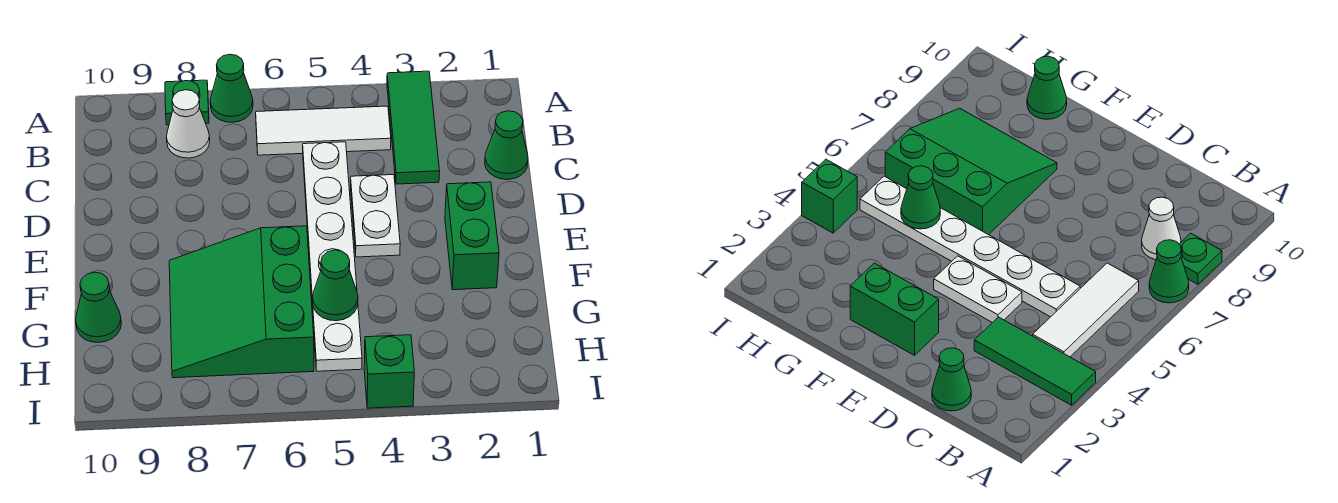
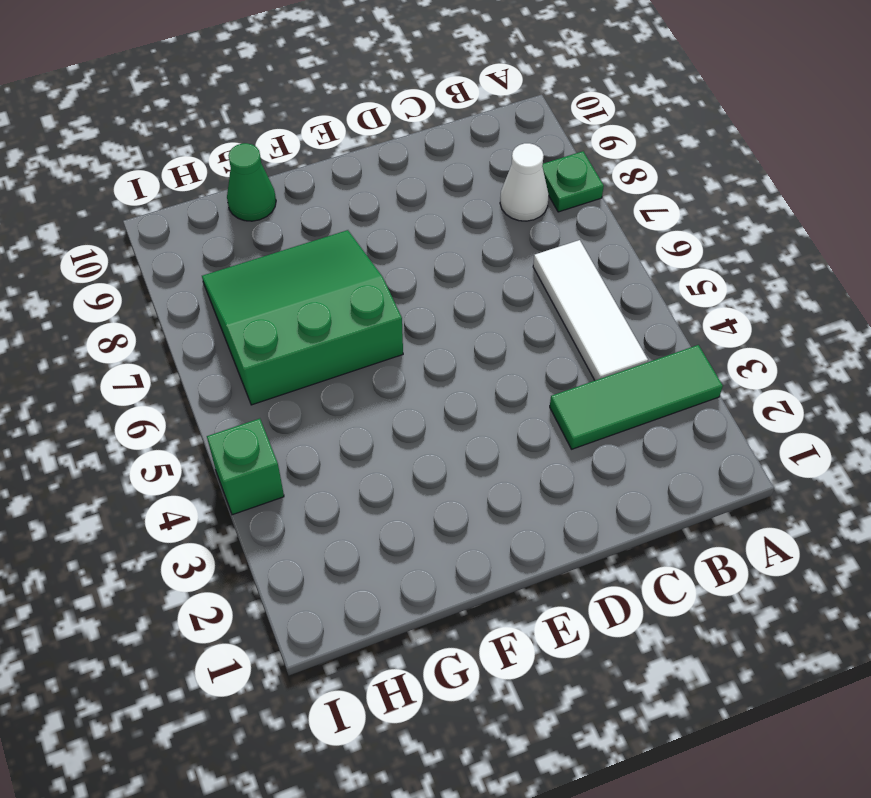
none -> green 1x1 cone [210,54,253,122]
none -> green 1x1 cone [485,111,528,179]
none -> white 1x6 plate [303,142,362,371]

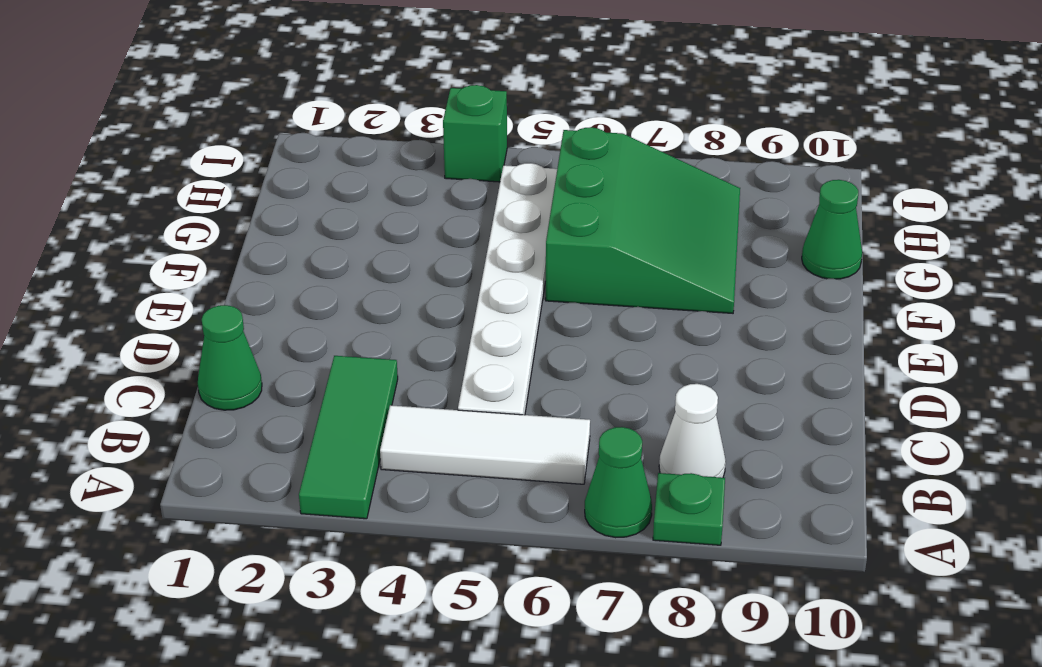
none -> white 1x2 plate [351,175,400,257]
none -> green 1x2 brick [445,182,499,290]
none -> green 1x1 cone [313,250,358,321]

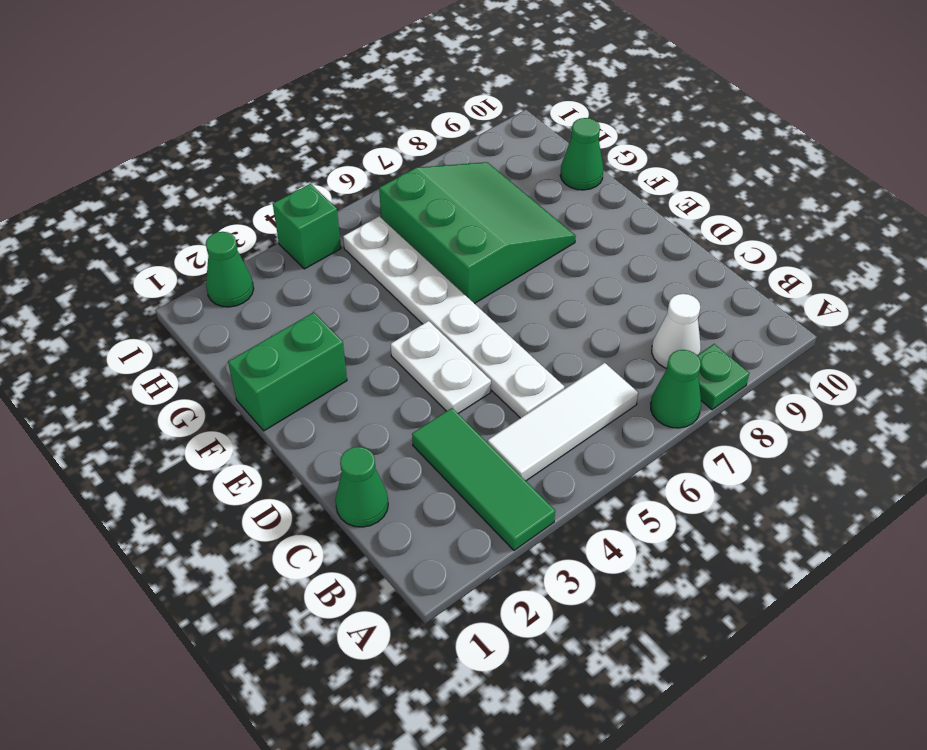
green 1x2 brick [228,312,347,431] -> green 1x2 brick turned to [445,182,499,290]
green 1x1 cone [206,232,254,307] -> green 1x1 cone moved to [313,250,358,321]

